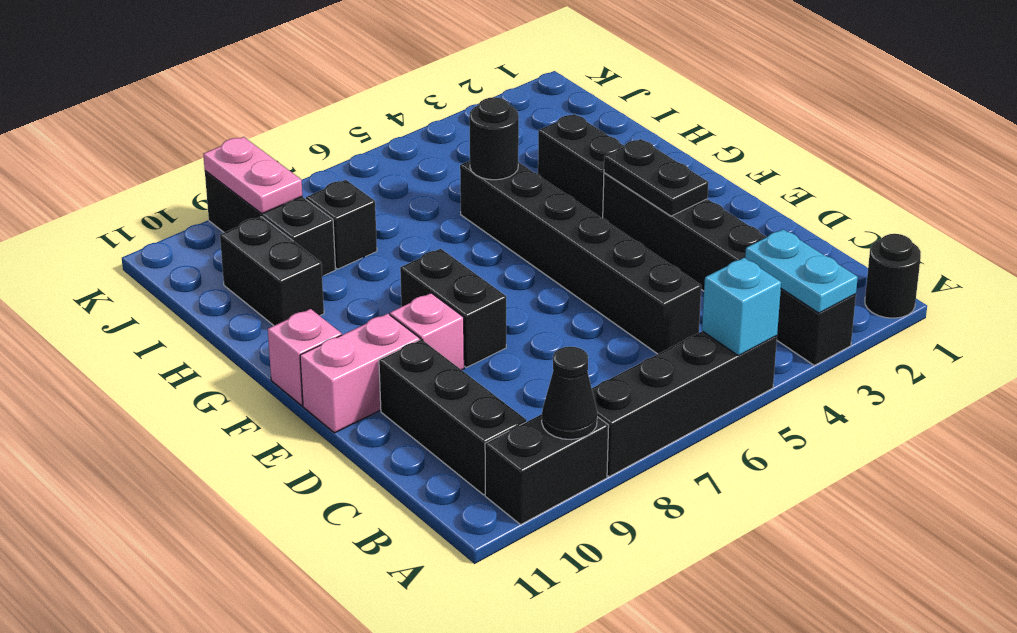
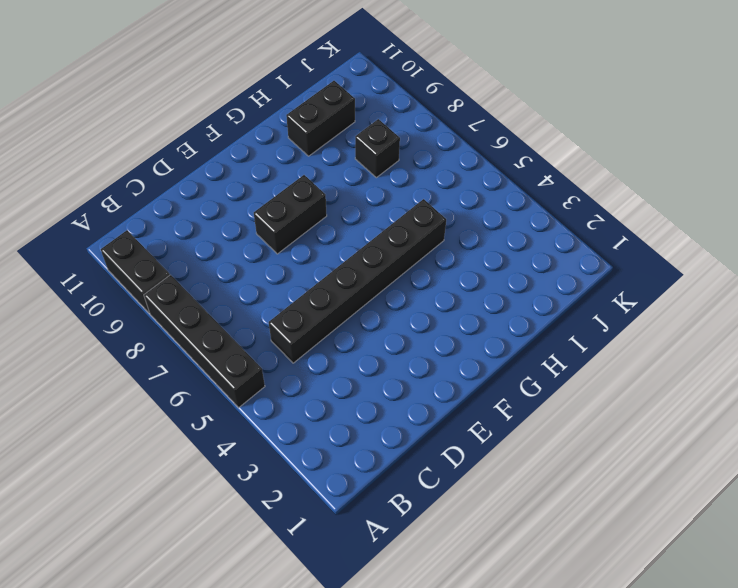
none -> black 1x1 round brick [865,234,921,318]
none -> black 1x6 brick [603,173,856,365]
none -> black 1x3 brick [379,339,527,495]

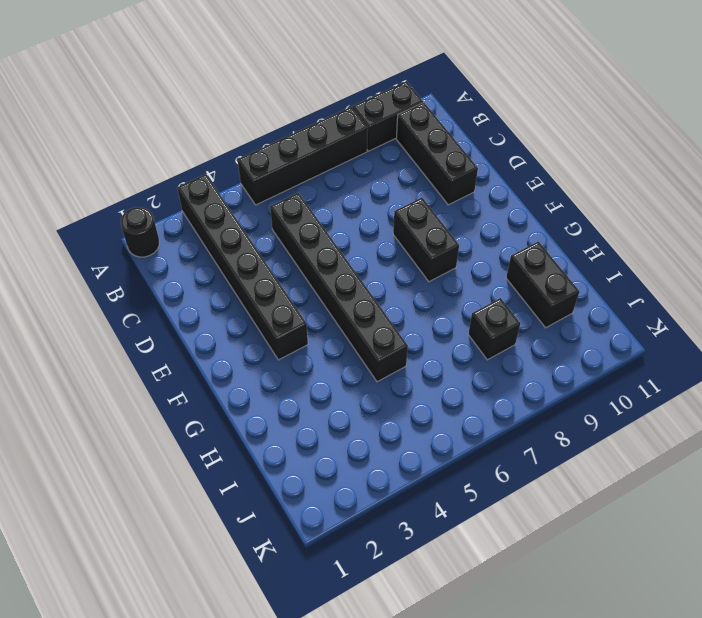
none -> pink 1x1 brick [390,293,464,370]
none -> pink 1x2 brick [300,314,420,433]
none -> pink 1x1 brick [268,309,342,406]

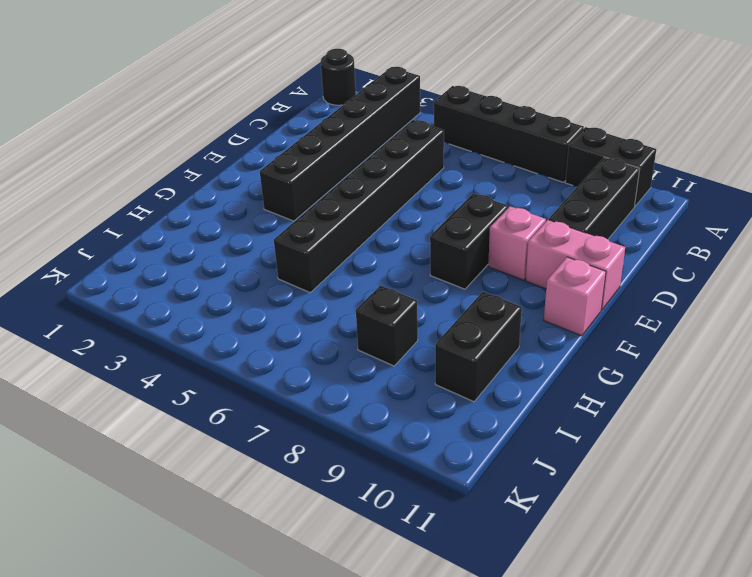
none -> black 1x2 brick [538,114,624,218]
none -> black 1x3 brick [205,171,336,276]
none -> cyan 1x2 plate [745,229,858,313]

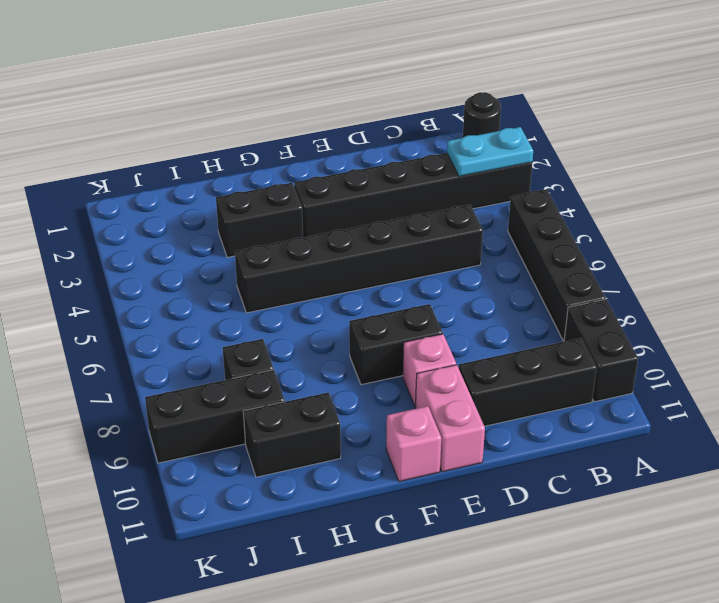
none -> cyan 1x1 brick [702,258,781,356]
none -> black 1x1 cone [542,347,597,440]
none -> black 1x2 plate [604,139,709,216]

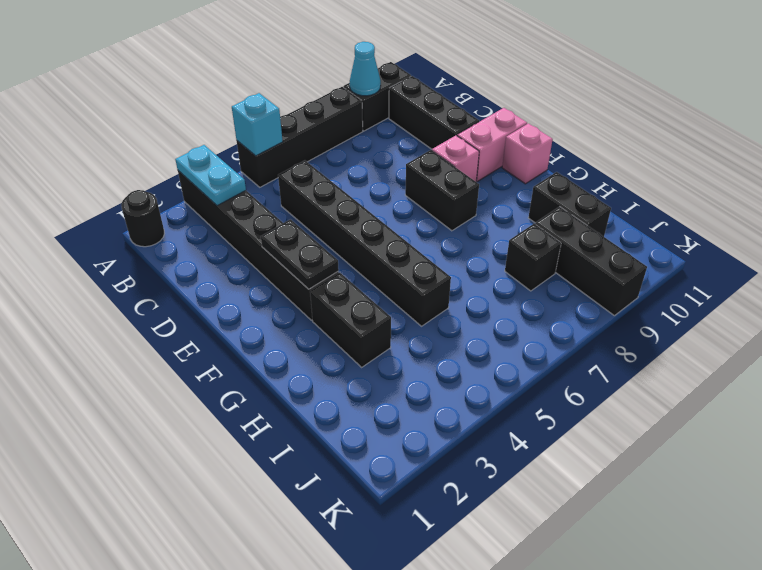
cyan 1x1 cone [350,42,381,96] -> black 1x1 cone [542,347,597,440]
none -> black 1x1 round brick [469,97,519,180]
none -> pink 1x2 plate [203,137,302,214]

